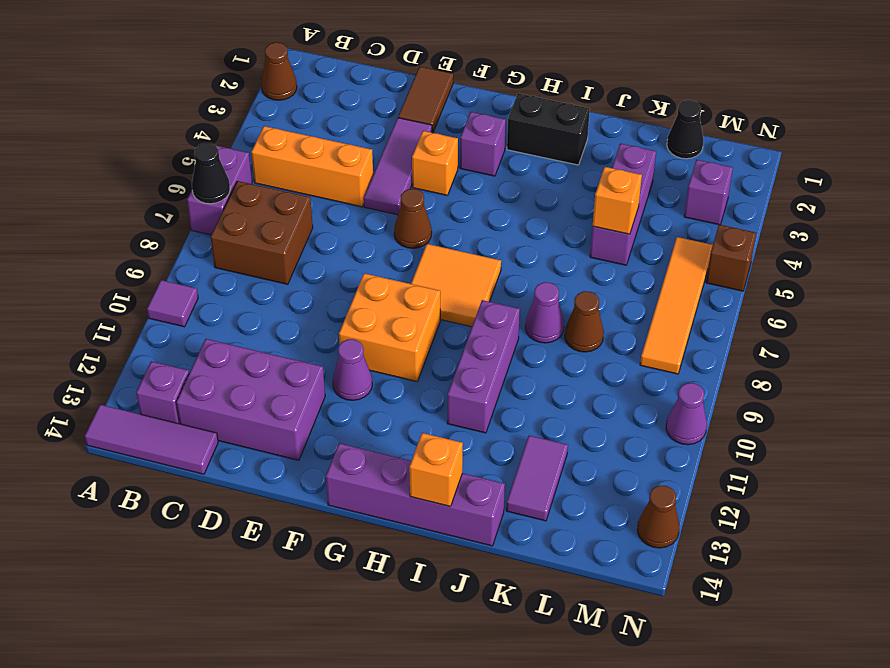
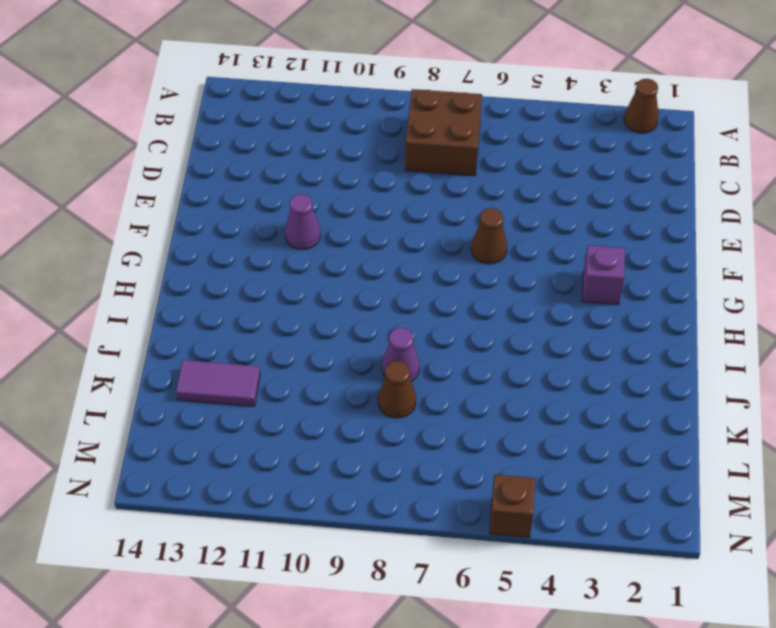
none -> purple 1x2 brick [187,146,252,235]
none -> purple 1x1 tile [147,280,198,327]
none -> purple 1x3 tile [85,405,218,474]
none -> orange 1x3 brick [251,126,373,207]

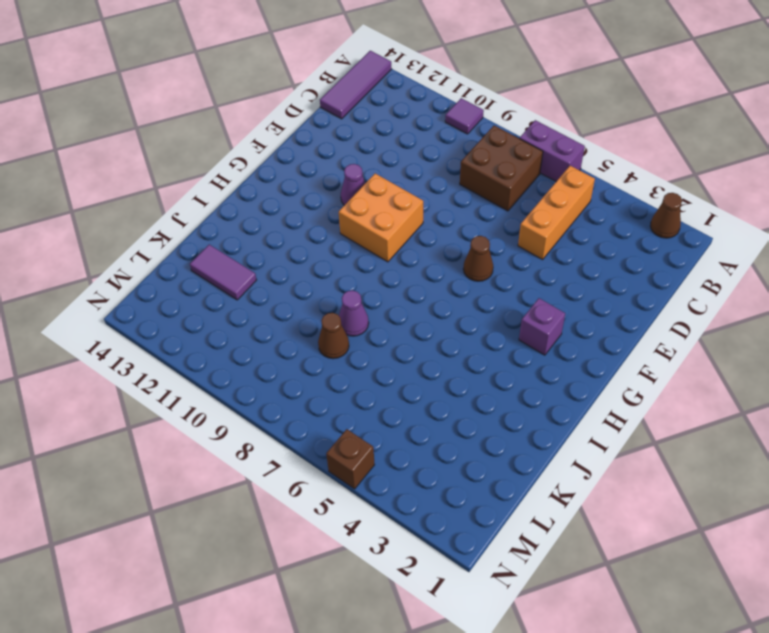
none -> purple 1x1 brick [136,361,189,424]
none -> purple 2x3 brick [176,339,325,460]
none -> brown 1x2 tile [398,67,453,133]
none -> purple 1x3 tile [364,118,432,215]

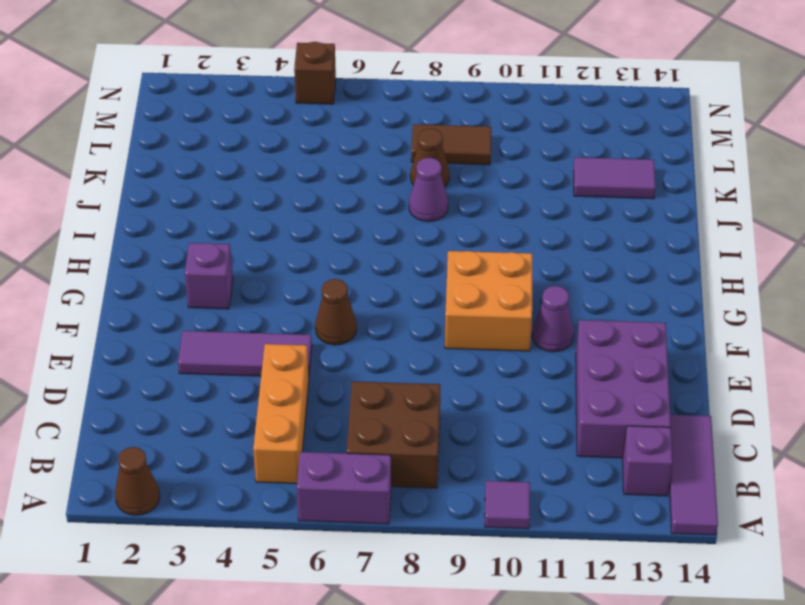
brown 1x2 tile [411,124,491,165] -> brown 1x2 tile moved to [398,67,453,133]
none -> orange 1x1 brick [412,131,458,195]
none -> orange 2x2 tile [411,244,501,327]
none -> purple 1x4 brick [326,443,505,546]
none -> black 1x2 brick [507,93,590,165]

